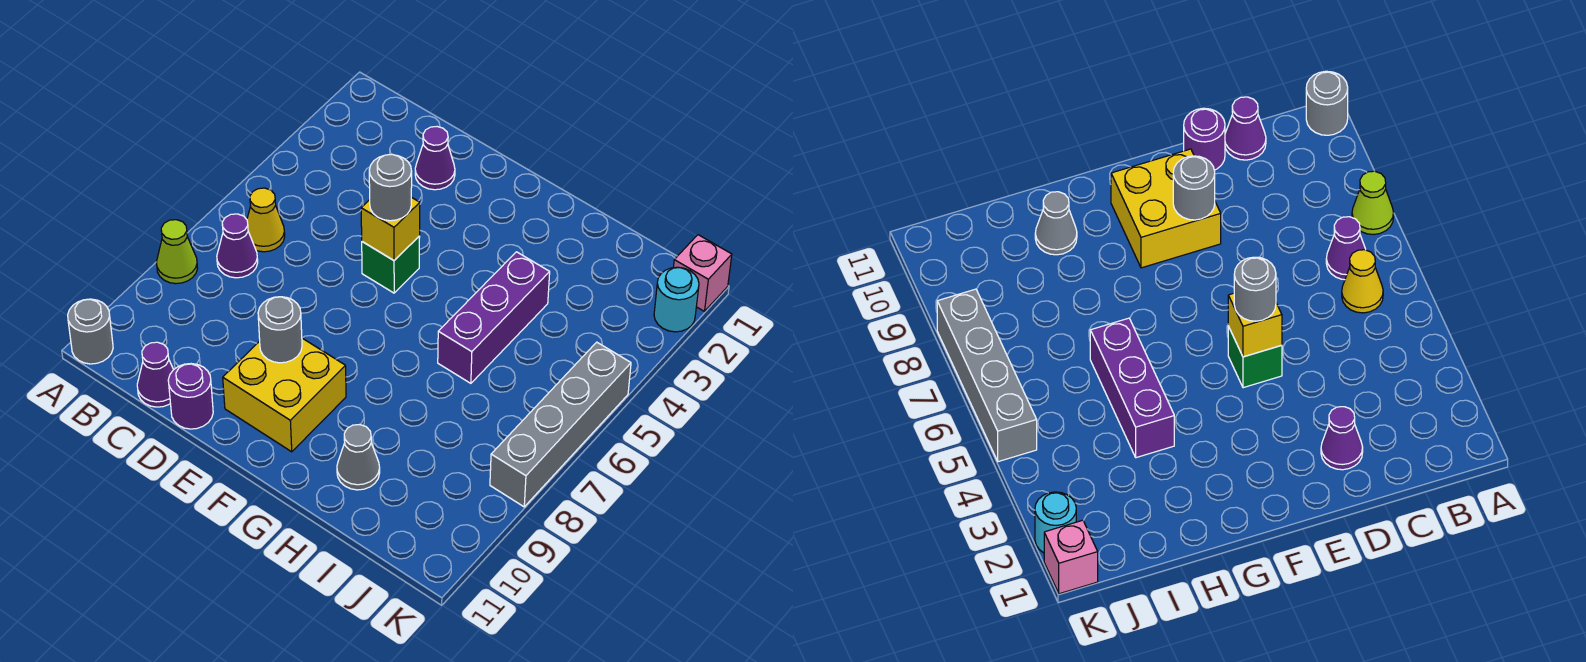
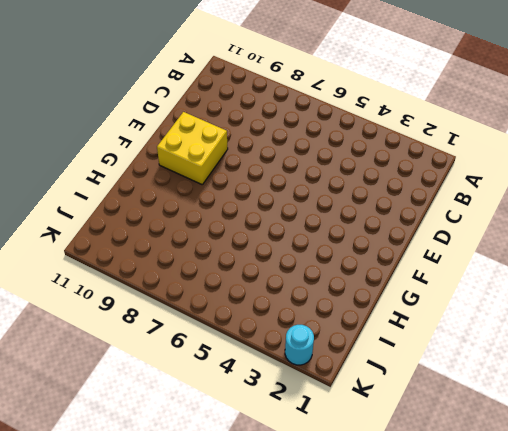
none -> lime 1x1 cone [157,220,197,284]
none -> grey 1x1 round brick [68,299,113,364]
none -> yellow 1x1 cone [247,188,285,252]

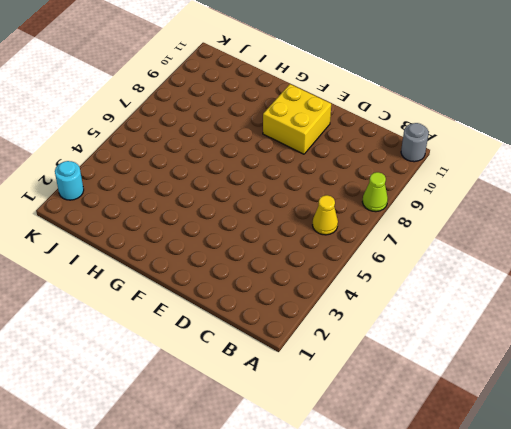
none -> purple 1x1 cone [217,214,258,278]
none -> purple 1x1 cone [137,342,174,407]
none -> purple 1x1 cone [415,127,455,190]

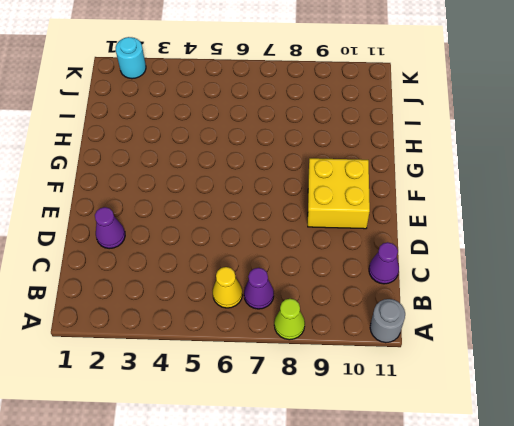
none -> purple 1x1 round brick [168,364,213,429]
none -> green 1x1 brick [362,236,420,293]
none -> purple 1x3 brick [438,252,550,383]

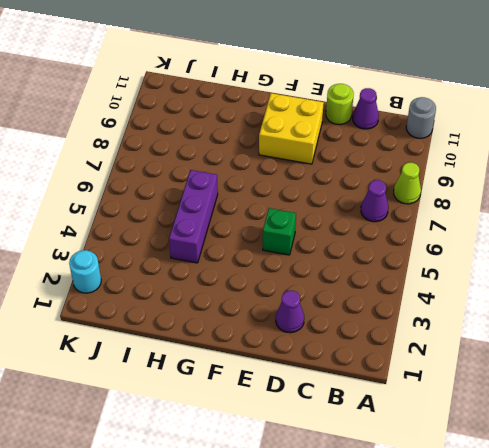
lime 1x1 round brick [326,84,354,124] -> purple 1x1 round brick [168,364,213,429]
none -> yellow 1x1 cone [247,188,285,252]
none -> grey 1x1 cone [337,425,380,490]
none -> pink 1x1 brick [673,235,732,311]

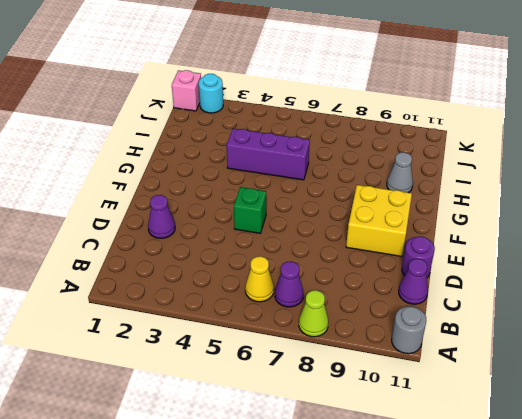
none -> grey 1x4 brick [490,342,631,507]
none -> yellow 1x1 brick [361,197,420,260]
none -> grey 1x1 round brick [258,297,302,363]

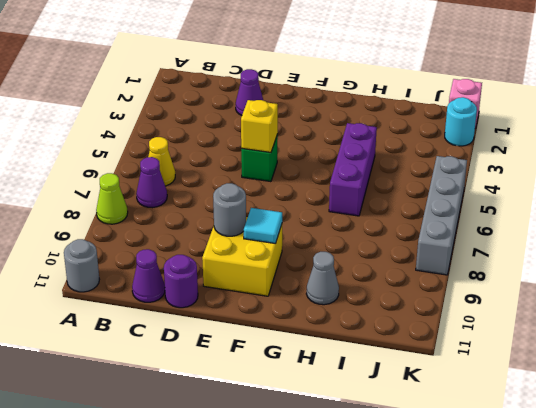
cyan 1x1 tile [244,208,282,244] -> none
none -> grey 1x1 round brick [369,154,412,221]

